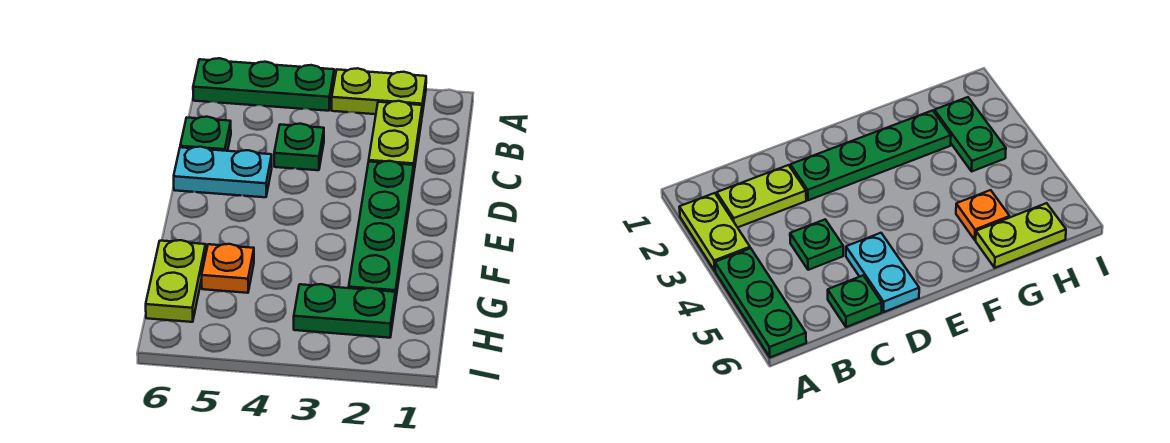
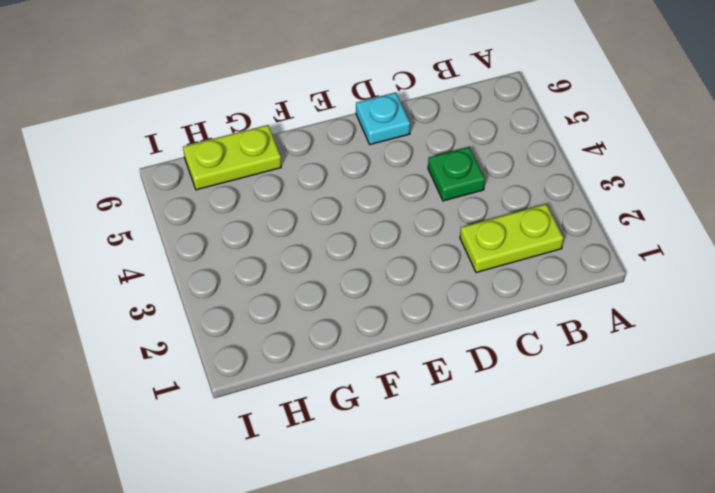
cyan 1x1 plate [356,92,410,145] -> cyan 1x2 plate [174,147,272,197]
none -> lime 1x2 plate [332,68,426,114]
none -> green 1x3 plate [193,58,334,111]

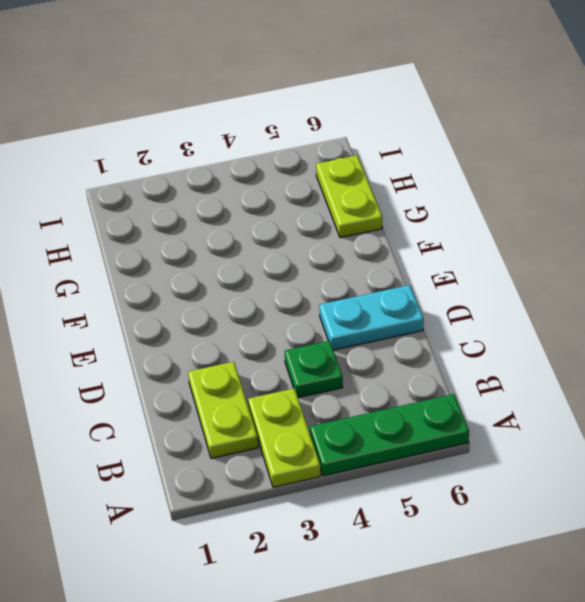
lime 1x2 plate [248,388,321,487] -> lime 1x2 plate turned to [332,68,426,114]
none -> green 1x1 plate [180,117,231,151]
none -> green 1x4 plate [349,161,414,302]

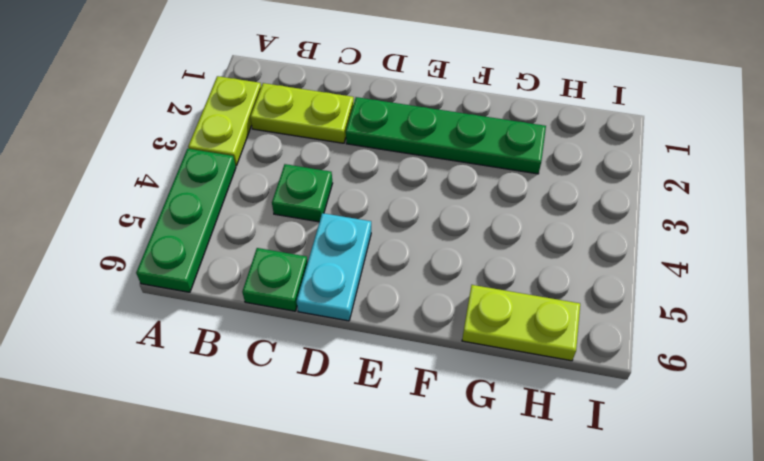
none -> orange 1x1 plate [202,244,254,293]
none -> green 1x2 plate [294,284,395,338]

